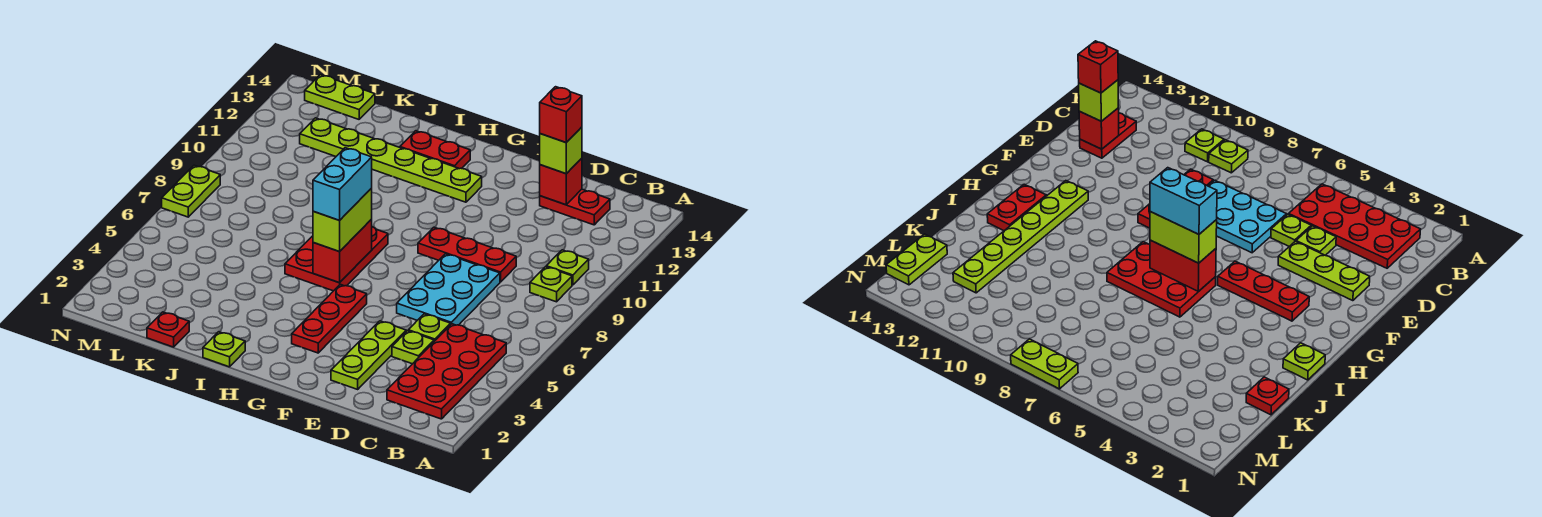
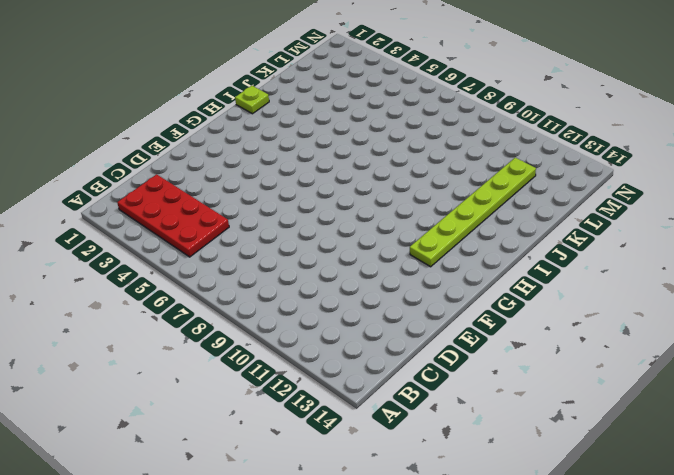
none -> lime 1x1 plate [530,267,572,302]
none -> lime 1x1 plate [546,250,589,285]
none -> red 1x2 plate [540,189,610,225]

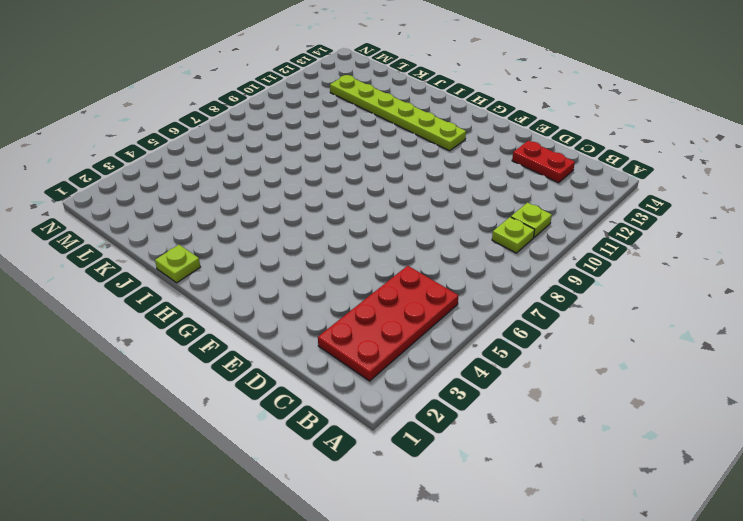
none -> lime 1x1 plate [392,331,434,364]
none -> lime 1x1 plate [408,314,451,341]
none -> cyan 2x3 plate [397,254,500,325]

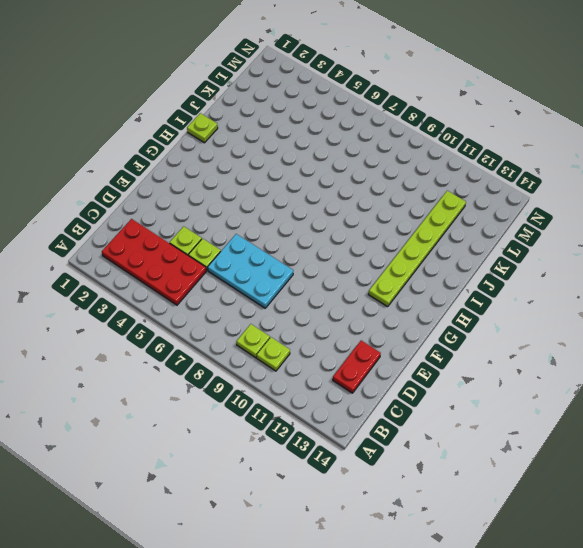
none -> red 1x3 plate [418,227,516,282]
none -> lime 1x3 plate [331,321,406,389]
none -> red 1x3 plate [292,284,367,353]

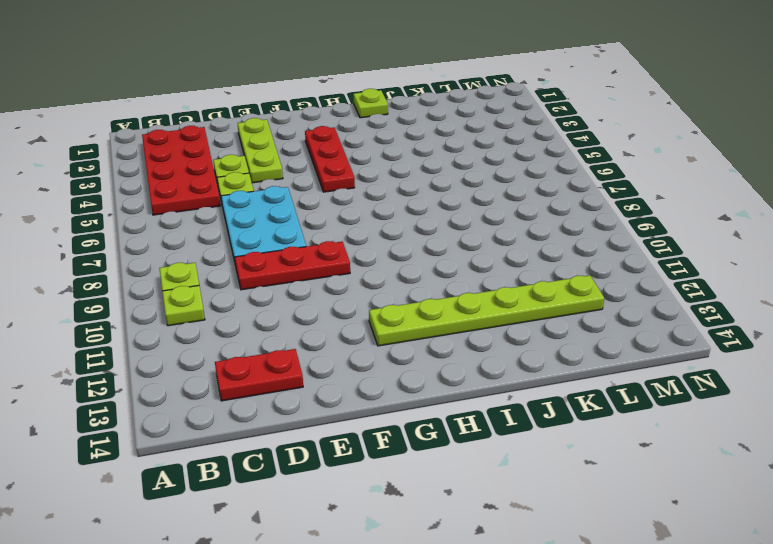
none -> red 2x3 plate [285,227,388,291]
none -> red 1x2 plate [400,131,470,169]
none -> red 1x1 plate [147,312,189,347]

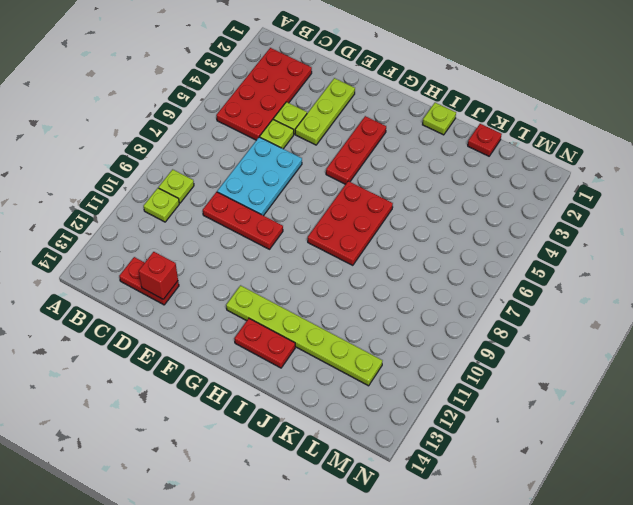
none -> lime 1x2 plate [305,75,375,119]
none -> lime 1x2 plate [162,165,220,217]
none -> red 1x2 brick [313,220,372,283]

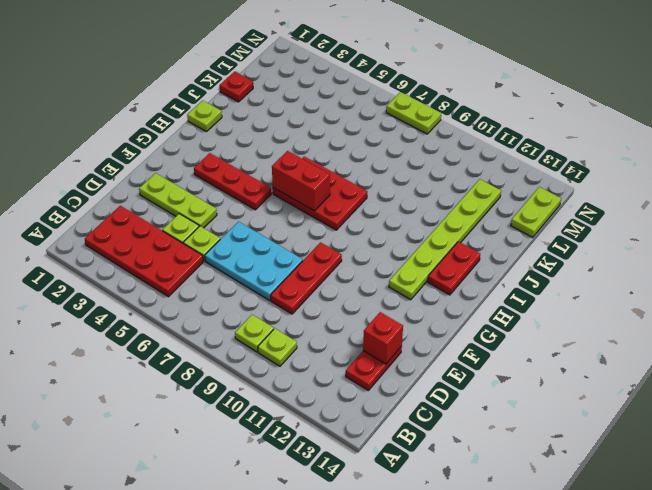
none -> lime 1x1 brick [540,127,582,174]
none -> lime 1x2 brick [313,188,372,252]
none -> red 1x1 brick [540,87,582,142]

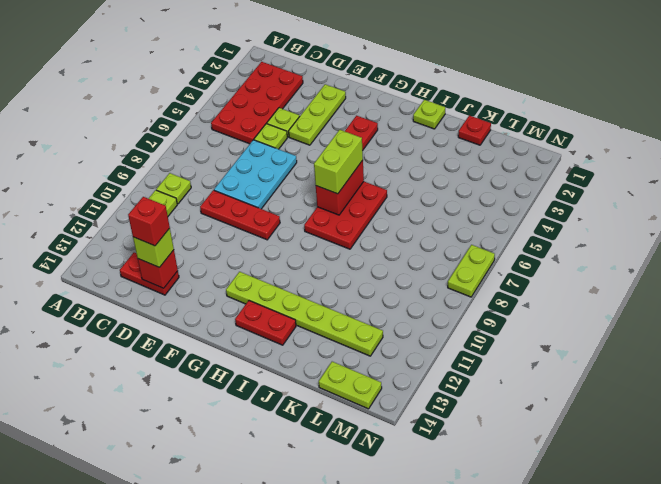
none -> cyan 1x2 brick [313,148,372,220]

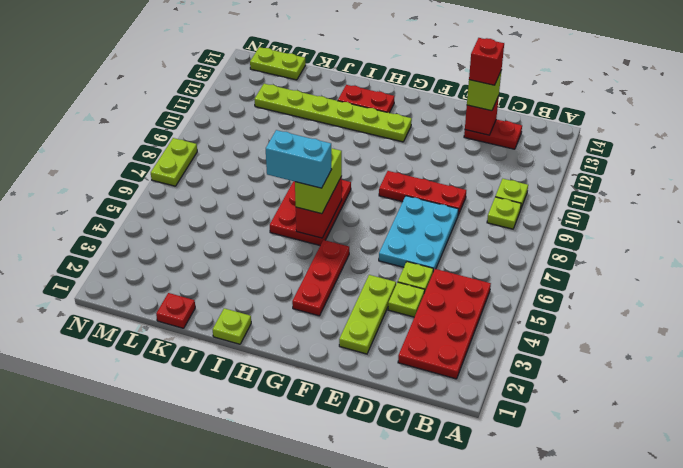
cyan 1x2 brick [266,130,332,188] -> cyan 1x2 brick turned to [313,148,372,220]

